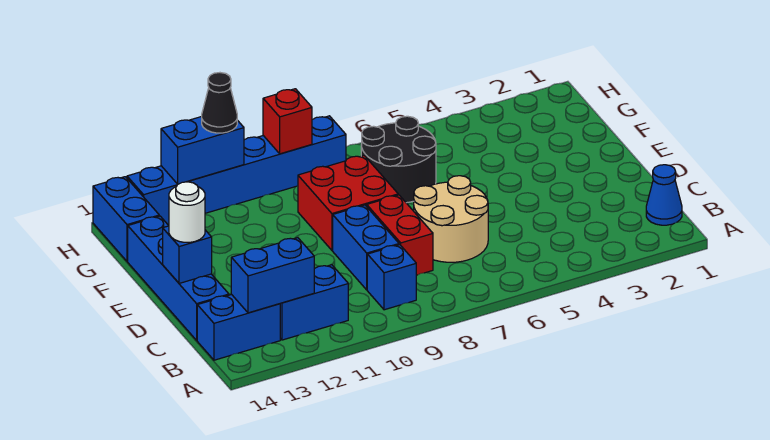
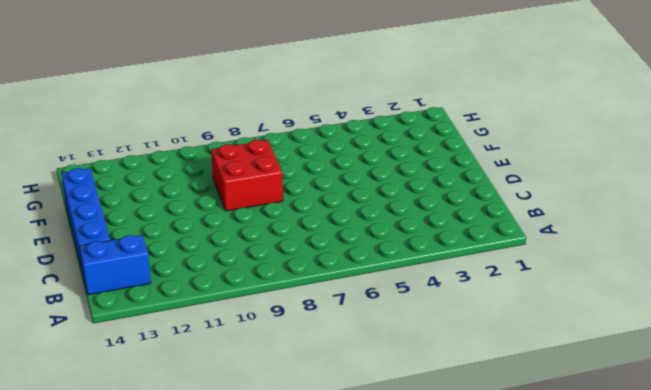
none -> blue 1x1 cone [646,165,682,225]
none -> blue 1x1 brick [367,245,416,310]
none -> blue 1x2 brick [280,265,348,340]

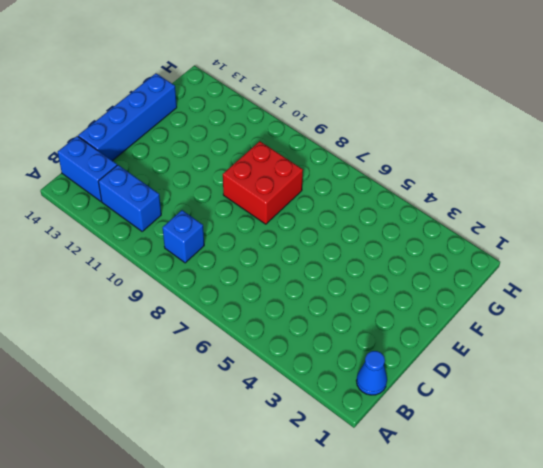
none -> tan 2x2 round brick [414,176,488,262]
none -> red 1x2 brick [367,195,433,275]
none -> blue 1x2 brick [333,205,399,290]

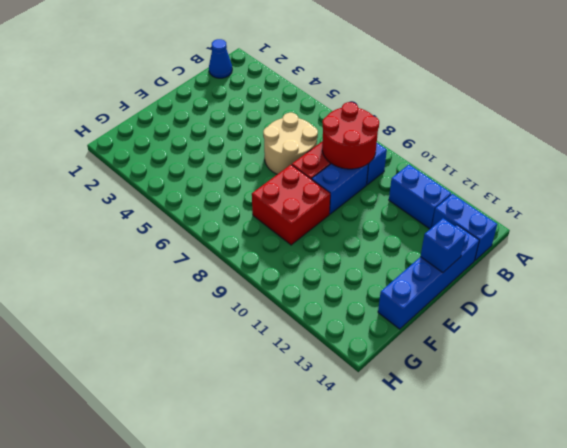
red 2x2 round brick [322,102,379,169] -> none
none -> black 2x2 round brick [361,116,436,203]
none -> blue 1x2 brick [93,177,159,261]
none -> blue 1x6 brick [127,116,346,224]

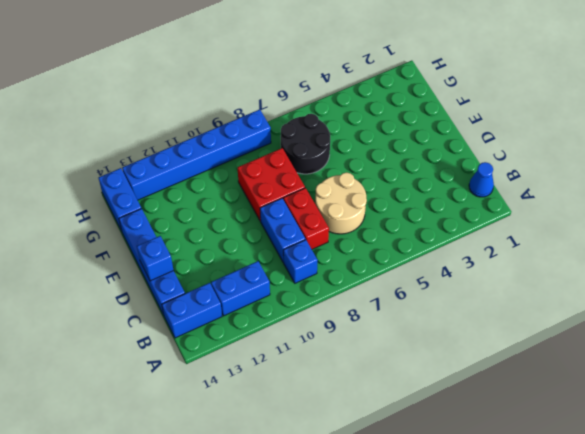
none -> blue 1x2 brick [231,238,314,313]
none -> red 1x1 brick [263,89,312,154]
none -> blue 1x2 brick [161,117,244,184]

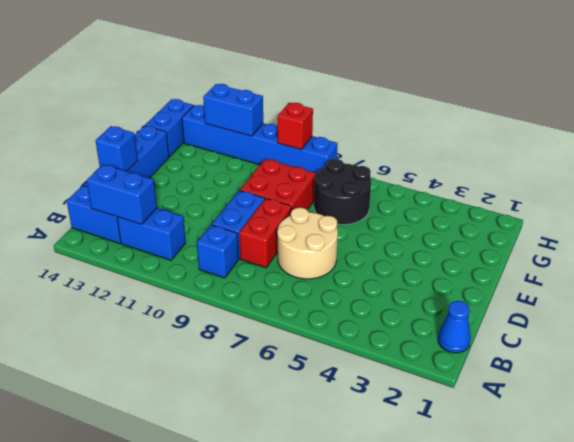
none -> white 1x1 round brick [169,182,205,242]
none -> black 1x1 cone [202,73,237,133]

